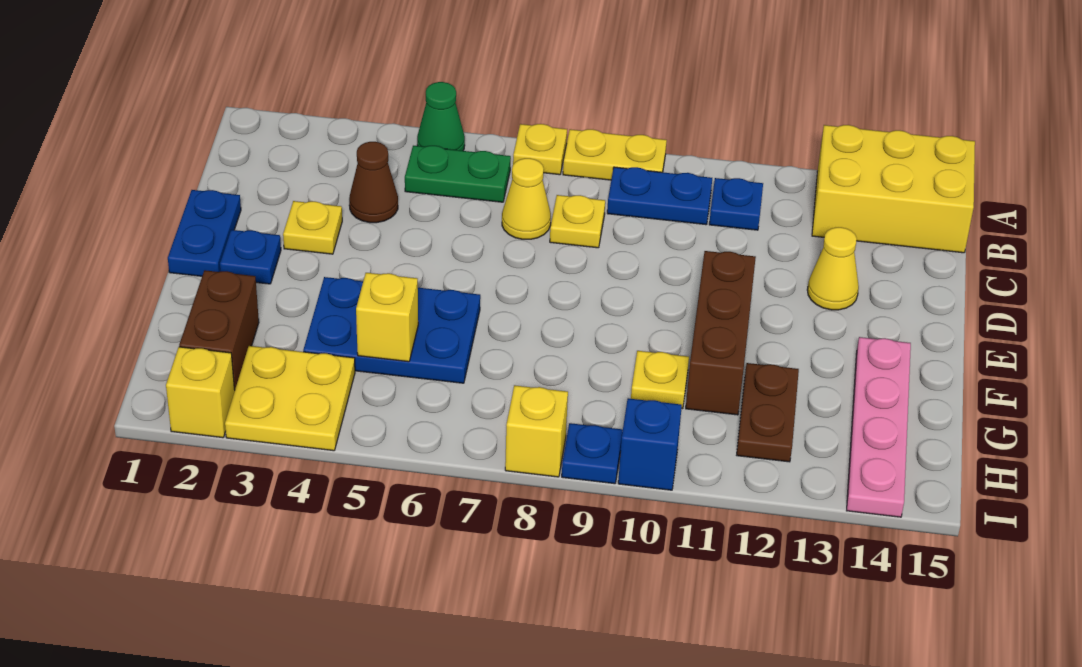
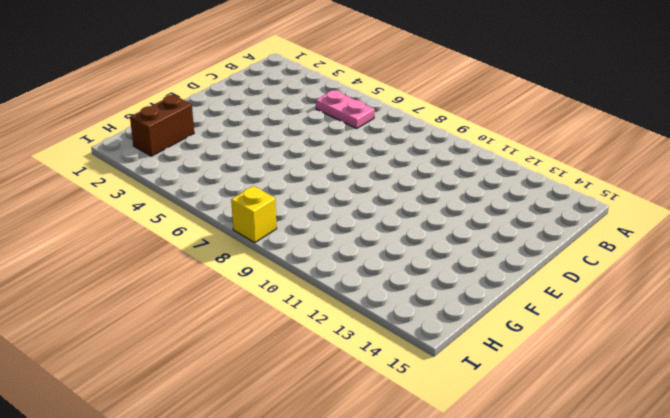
pink 1x2 plate [316,90,375,128] -> green 1x2 plate [405,146,511,202]
none -> green 1x1 cone [417,82,465,151]
none -> yellow 1x1 plate [513,124,567,175]
none -> yellow 1x2 plate [563,129,667,180]

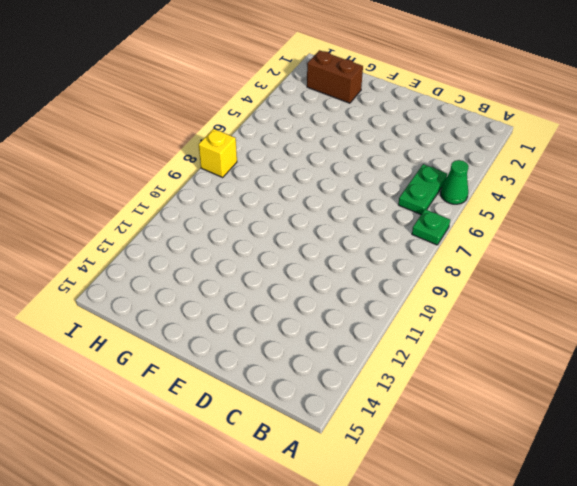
green 1x1 plate [412,209,450,245] -> yellow 1x1 plate [513,124,567,175]
none -> yellow 1x2 plate [563,129,667,180]
none -> yellow 2x3 brick [812,125,975,253]
none -> blue 1x2 plate [607,167,712,225]

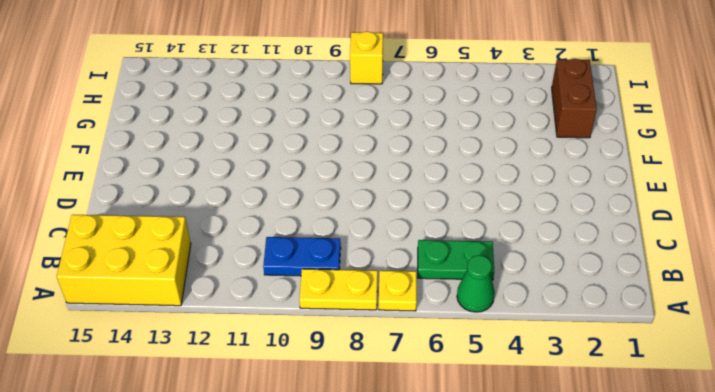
none -> blue 1x1 plate [709,178,763,230]
none -> brown 1x1 cone [349,142,398,223]
none -> yellow 1x1 cone [502,158,551,239]

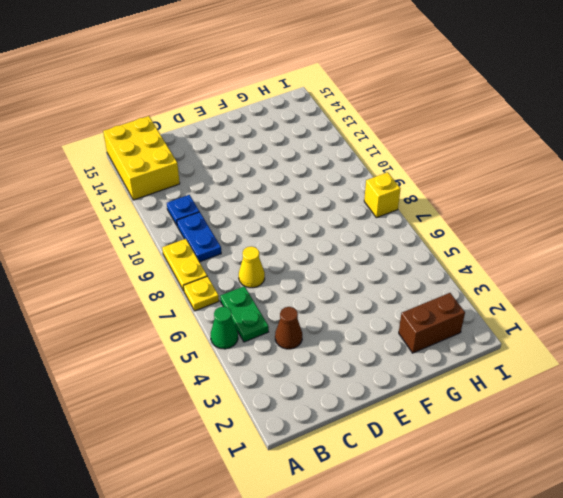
none -> yellow 1x1 plate [550,195,605,248]
none -> blue 1x2 plate [168,190,241,276]
none -> yellow 1x1 plate [283,201,342,254]

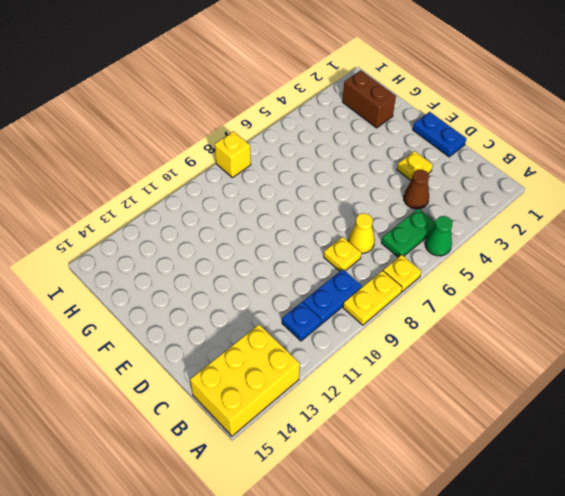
none -> yellow 1x1 cone [807,227,859,310]
none -> blue 1x1 plate [220,230,281,284]
none -> brown 1x3 brick [686,251,756,415]

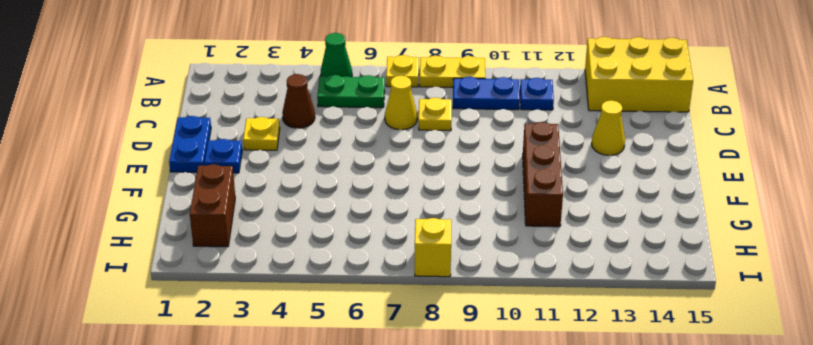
none -> blue 2x3 plate [303,277,480,383]
none -> pink 1x4 plate [847,337,911,517]
none -> yellow 1x1 plate [631,351,689,409]

